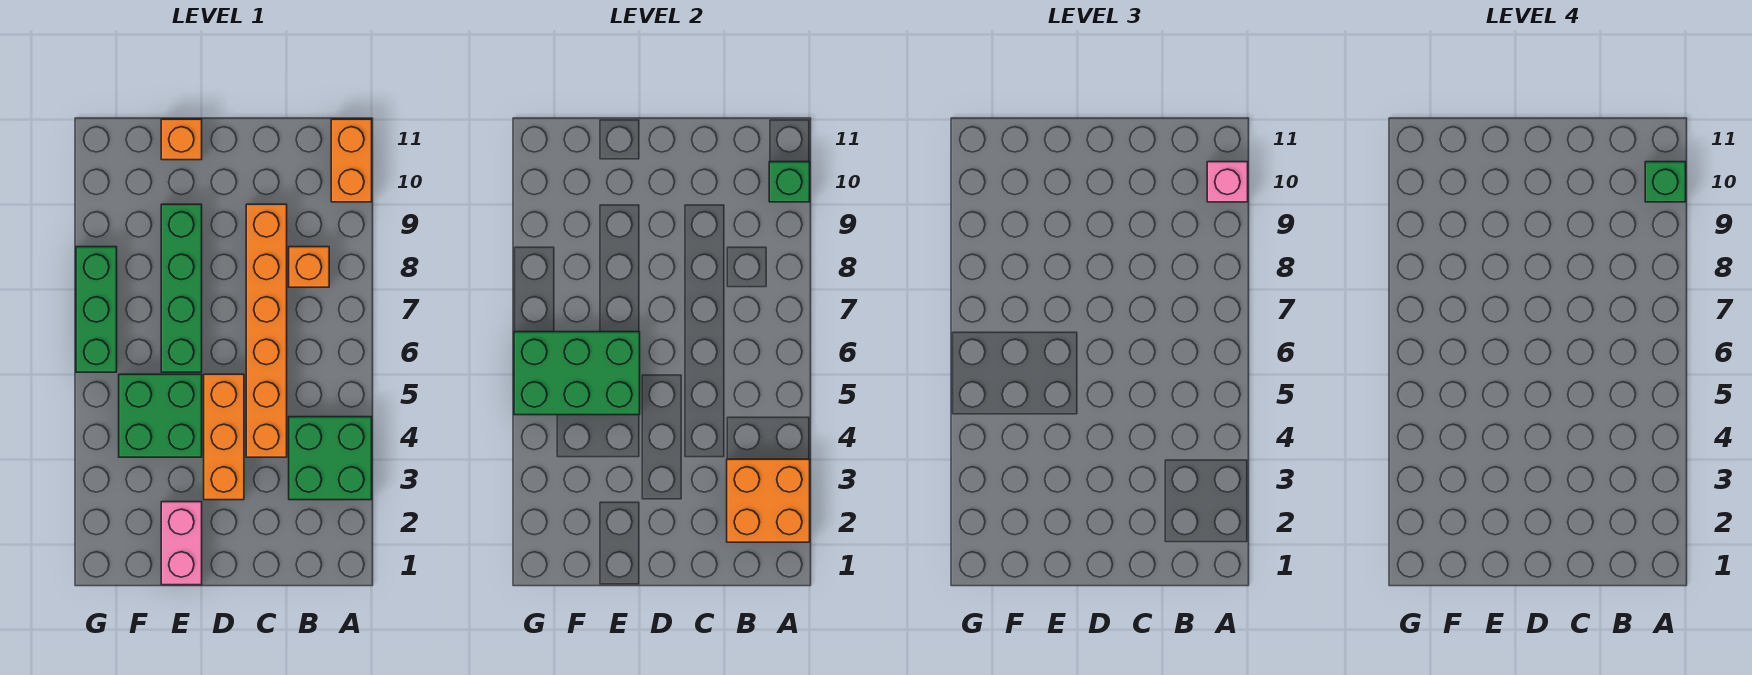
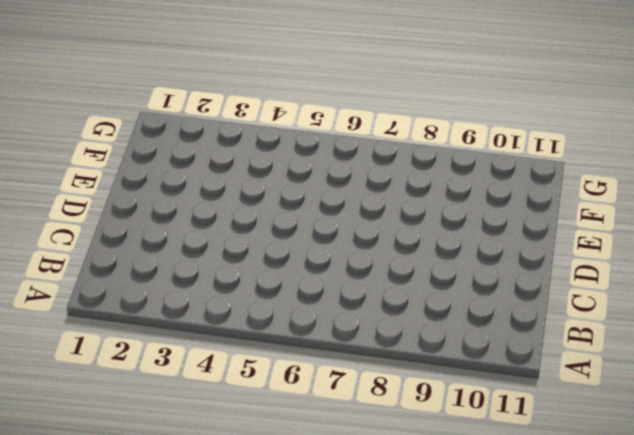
none -> green 2x2 brick [289,417,372,500]
none -> orange 1x2 brick [331,119,372,202]
none -> orange 1x1 brick [289,247,329,287]

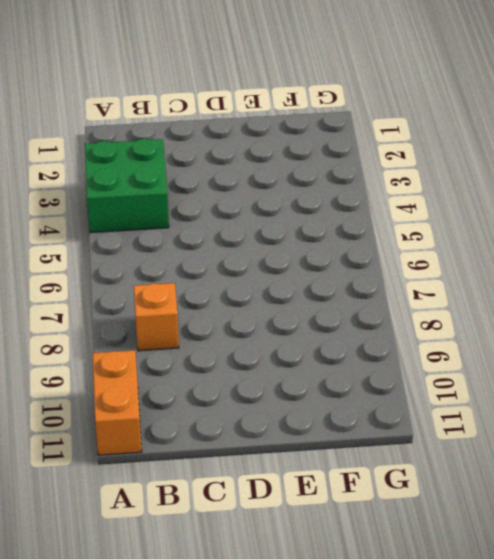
none -> orange 1x6 brick [246,204,287,457]
none -> orange 1x3 brick [204,374,244,500]
none -> pink 1x2 brick [161,502,202,585]

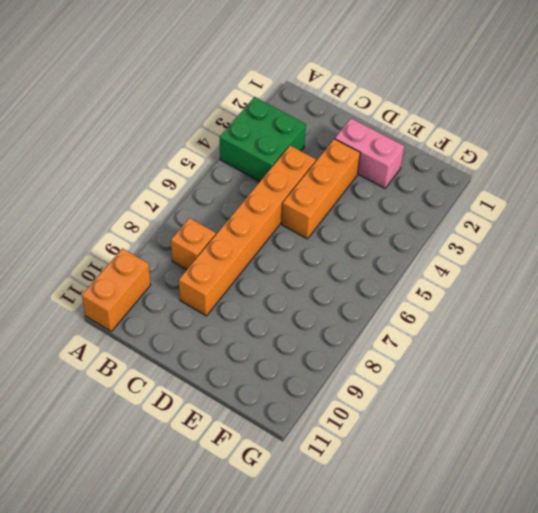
pink 1x2 brick [335,118,404,188] -> pink 1x2 brick turned to [161,502,202,585]
none -> green 2x2 brick [119,374,202,457]
none -> green 1x4 brick [161,204,202,372]
none -> orange 1x1 brick [161,119,202,160]

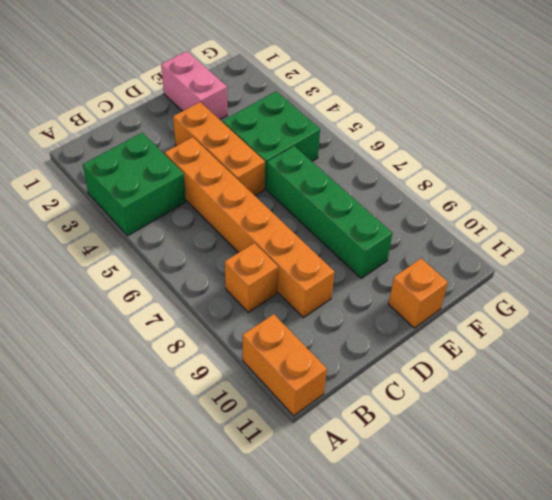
none -> green 1x3 brick [76,247,117,372]
none -> orange 2x2 brick [727,459,810,542]
none -> green 1x1 brick [769,162,810,202]

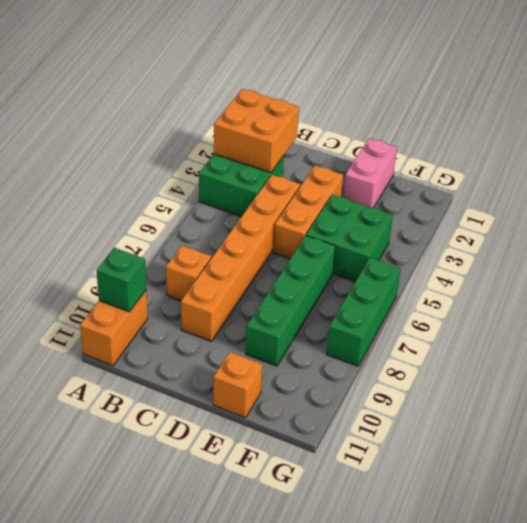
none -> green 2x3 brick [514,332,640,415]
none -> pink 1x1 brick [1207,162,1248,202]
none -> green 1x1 brick [1645,162,1686,202]

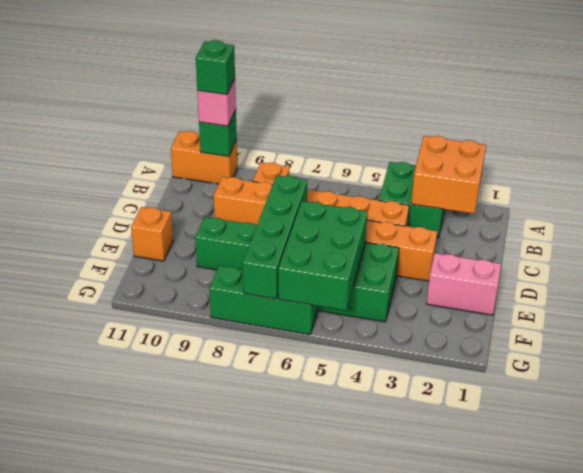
green 1x4 brick [243,176,307,299] -> none

